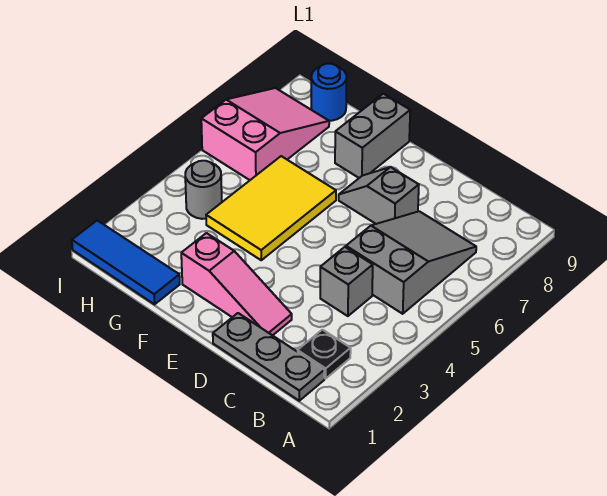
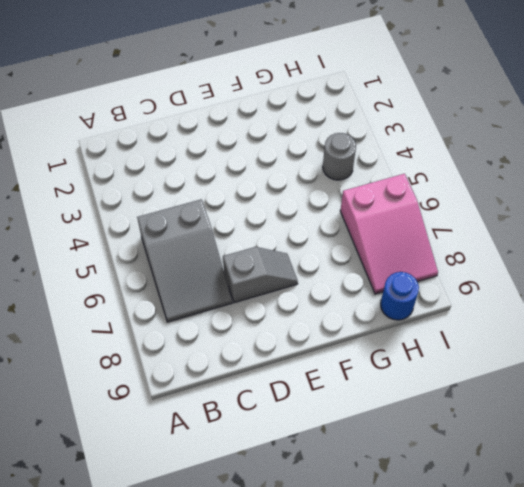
none -> grey 1x3 plate [213,313,324,401]
none -> black 1x1 plate [298,330,351,379]
none -> grey 1x1 brick [320,247,373,316]

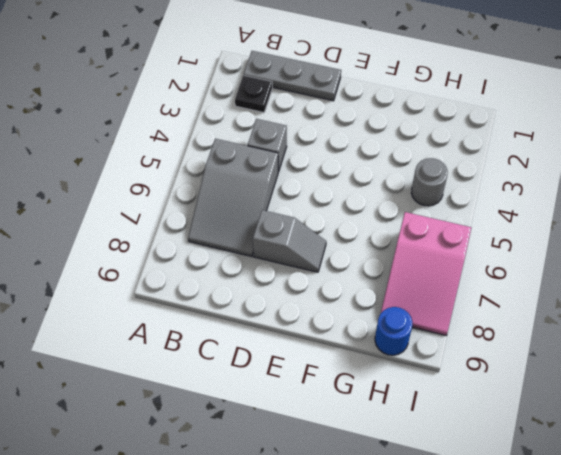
none -> pink 1x3 slope [181,233,292,335]
none -> yellow 2x3 tile [206,156,336,260]
none -> grey 1x2 brick [335,94,410,178]

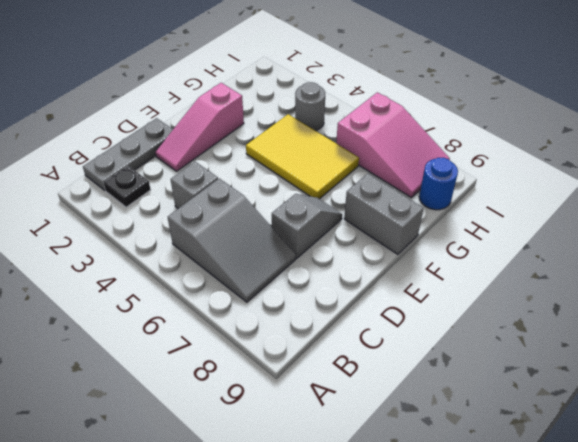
none -> blue 1x3 tile [72,220,180,304]

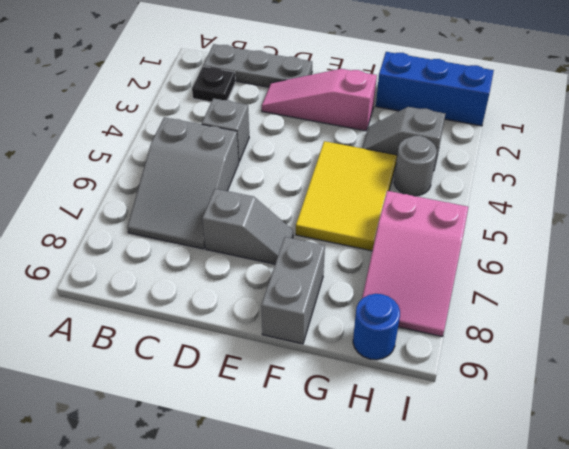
blue 1x3 brick [376,52,494,126] -> blue 1x3 tile [72,220,180,304]
grey 1x2 slope [362,107,445,169] -> none

